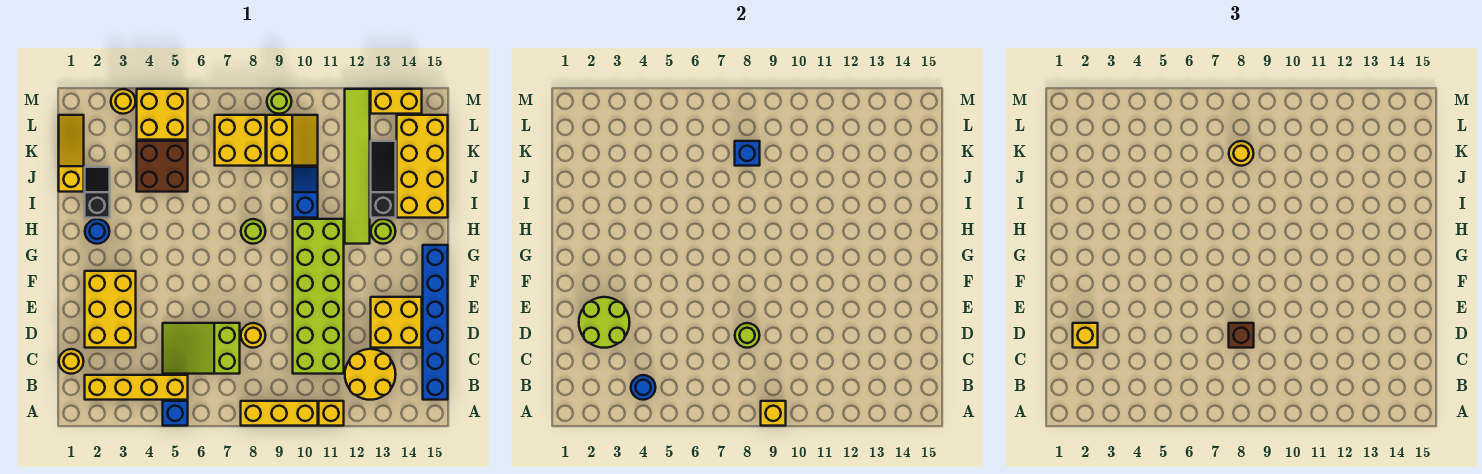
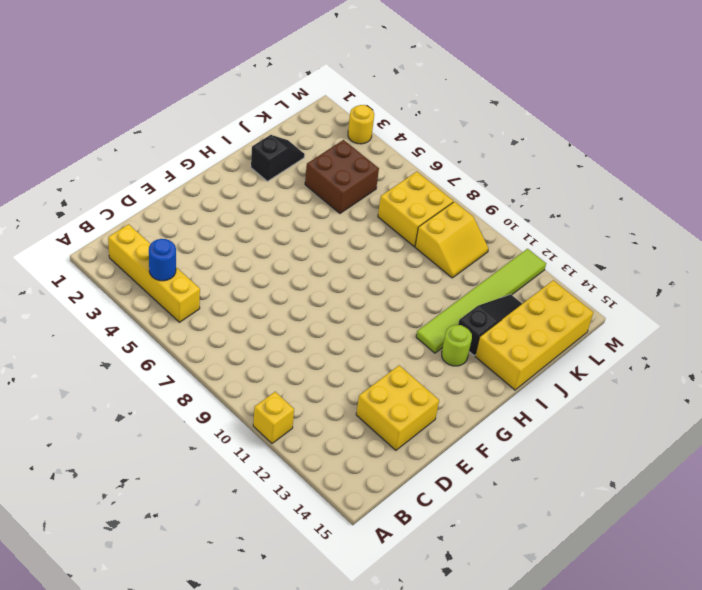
none -> blue 1x1 brick [163,401,188,426]
none -> yellow 1x3 brick [241,401,318,426]
none -> yellow 2x2 round brick [345,349,396,400]
none -> blue 1x6 brick [423,245,448,400]

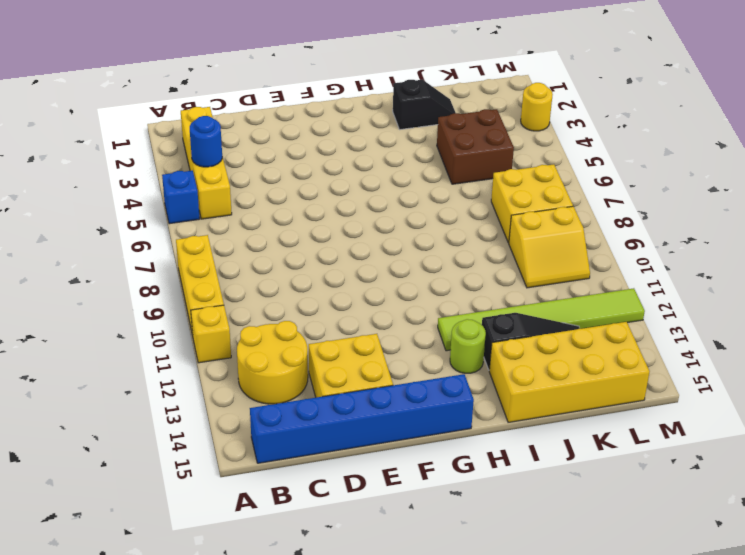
none -> yellow 1x1 round brick [59,349,84,374]
none -> lime 2x3 slope [163,323,240,374]
none -> lime 2x6 brick [293,219,344,374]
none -> yellow 2x3 brick [85,271,136,348]

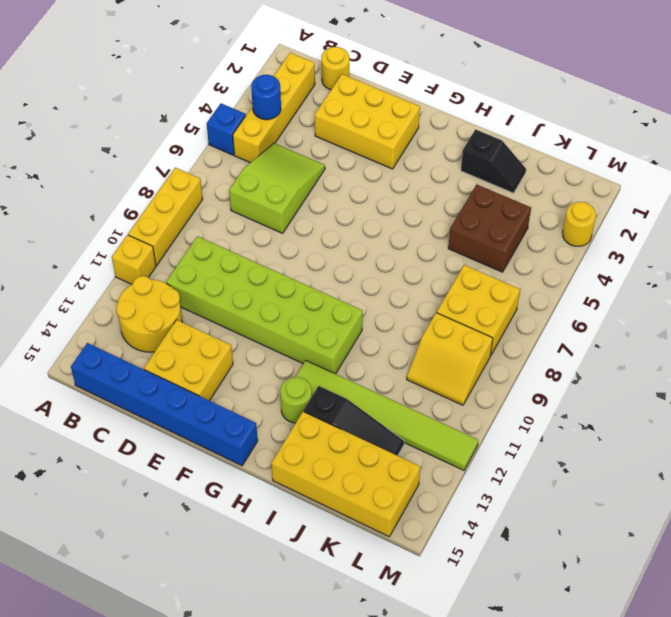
none -> yellow 1x1 round brick [241,323,266,348]
none -> blue 1x1 round brick [85,219,110,244]
none -> lime 1x1 round brick [241,219,266,244]
none -> blue 1x2 slope [293,167,318,218]

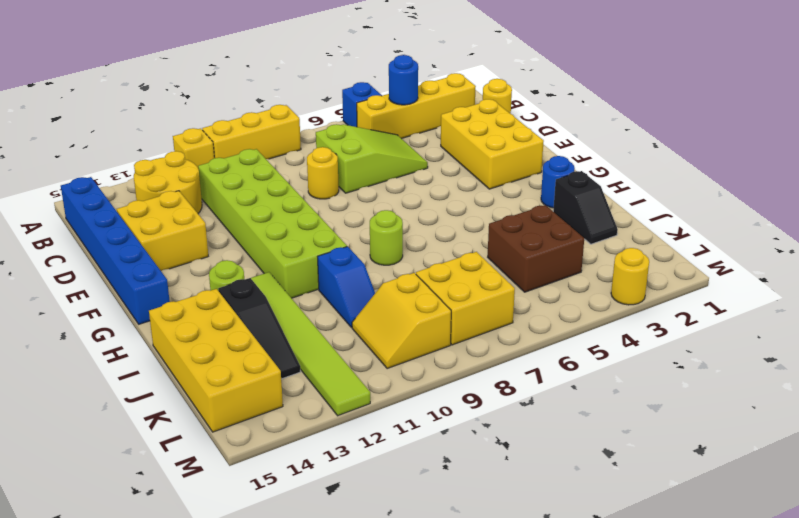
none -> yellow 1x3 slope [59,115,84,192]
none -> yellow 2x2 brick [137,89,188,140]
none -> lime 1x1 round brick [267,89,292,114]
none -> yellow 1x2 brick [371,89,422,114]

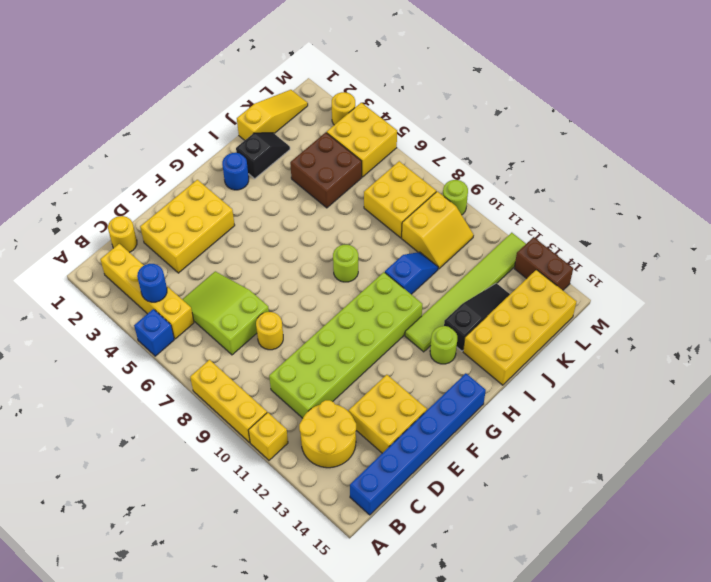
brown 1x2 brick [514,237,573,290] -> yellow 1x2 brick [371,89,422,114]
none -> yellow 1x1 brick [761,401,786,426]
none -> lime 2x2 round brick [579,297,630,348]
none -> lime 1x1 round brick [735,323,760,348]
none -> blue 1x1 brick [735,141,760,166]

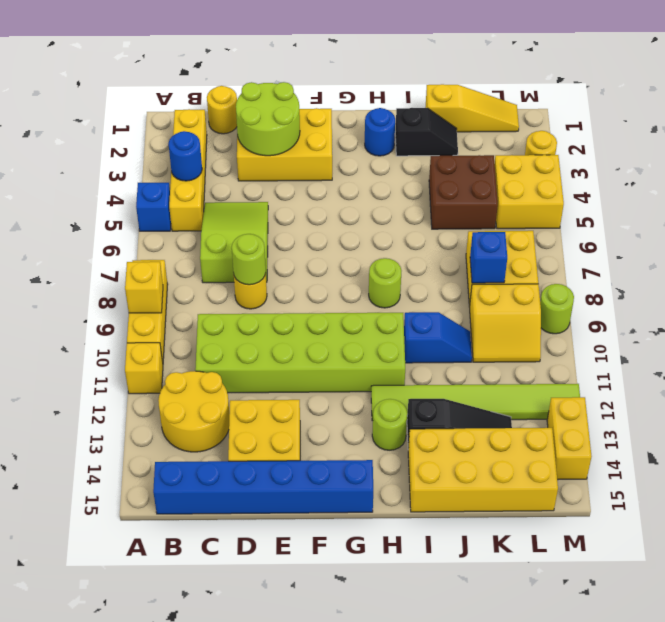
none -> yellow 1x1 brick [1073,323,1098,348]
none -> brown 1x1 brick [1229,323,1254,348]
none -> yellow 1x1 round brick [1229,141,1254,166]

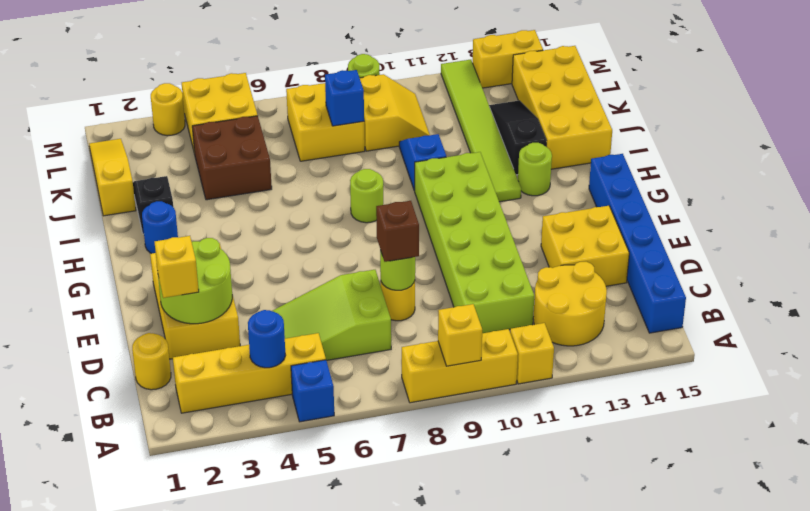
none -> yellow 1x1 round brick [1229,141,1254,166]

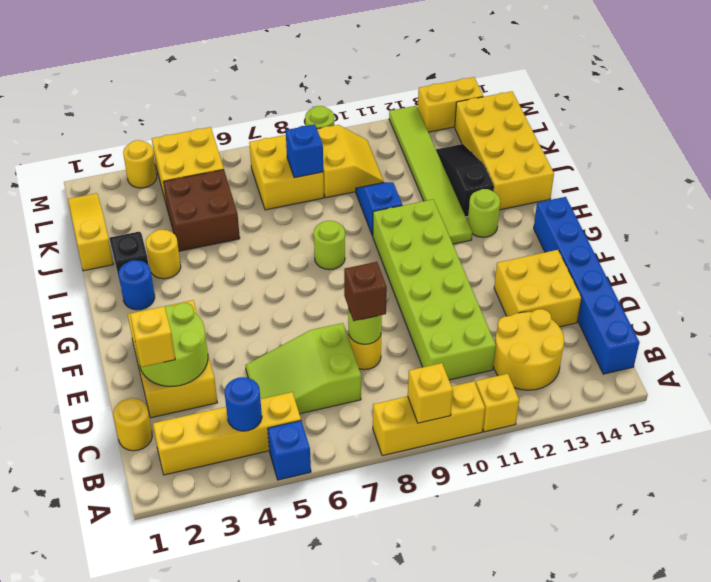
yellow 1x1 round brick [146,230,181,279] -> yellow 1x1 round brick moved to [1229,141,1254,166]

